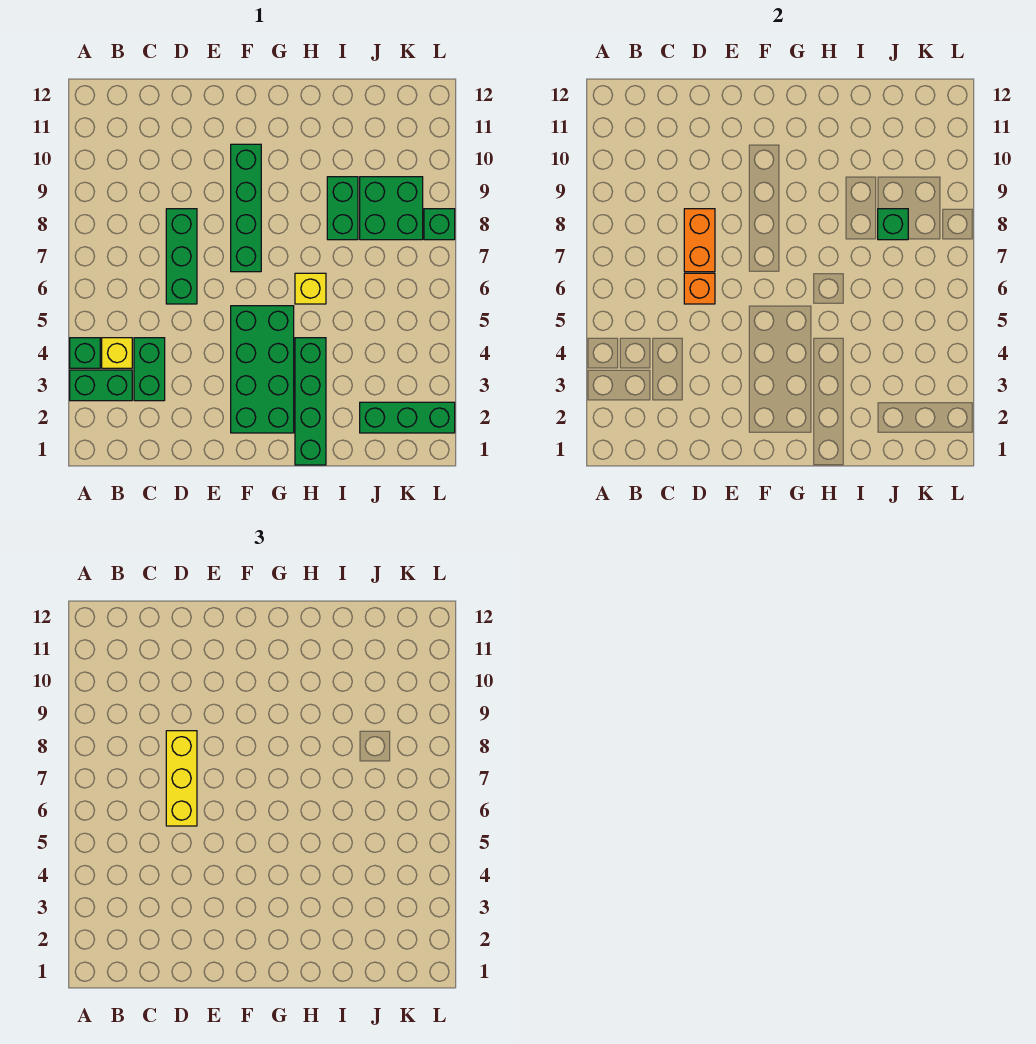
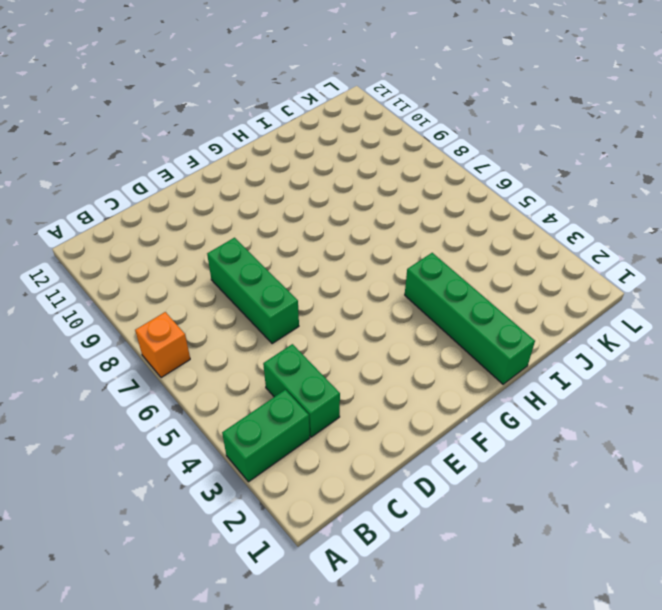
orange 1x1 brick [135,312,190,378] -> orange 1x1 brick moved to [684,273,715,304]
none -> green 1x1 brick [70,338,100,368]
none -> yellow 1x1 brick [102,338,132,368]
none -> green 2x4 brick [231,306,294,433]

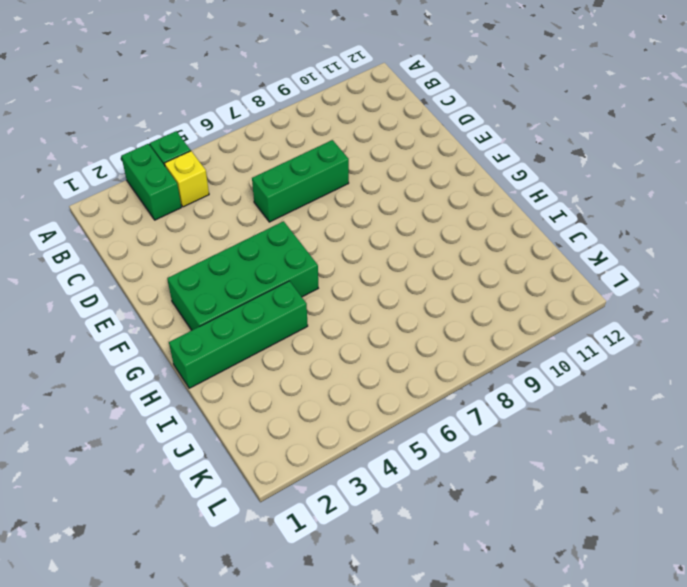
none -> green 1x2 brick [134,338,165,401]
none -> green 1x4 brick [231,144,261,272]
none -> yellow 1x1 brick [295,273,326,304]

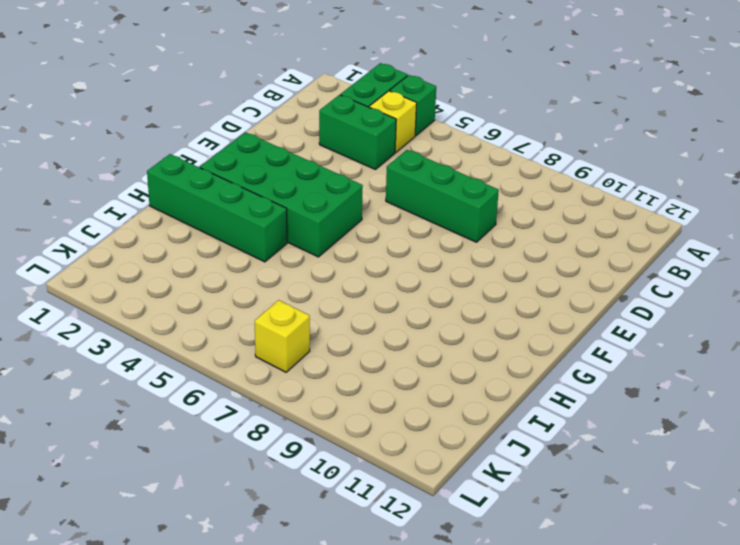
yellow 1x1 brick [255,300,310,372] -> yellow 1x1 brick moved to [295,273,326,304]
none -> green 1x4 brick [231,144,261,272]
none -> green 1x2 brick [327,177,358,240]
none -> green 1x3 brick [360,402,455,433]

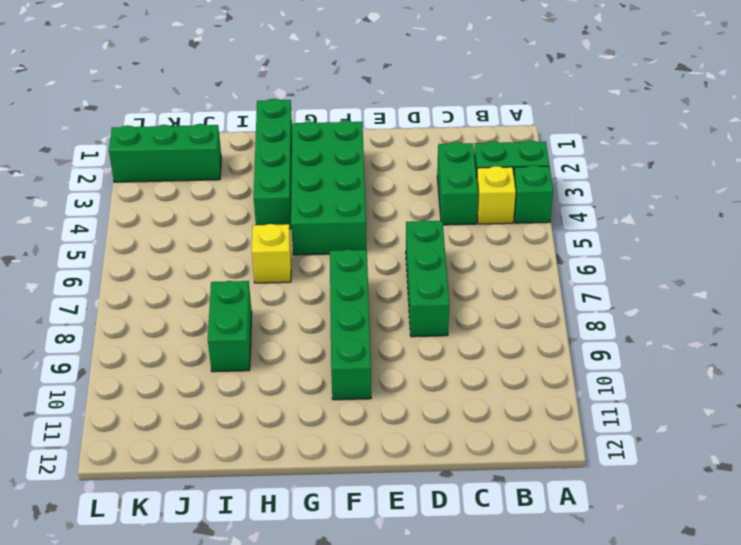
none -> green 2x2 brick [360,177,423,240]
none -> green 1x1 brick [424,209,455,240]
none -> orange 1x1 brick [684,273,715,304]

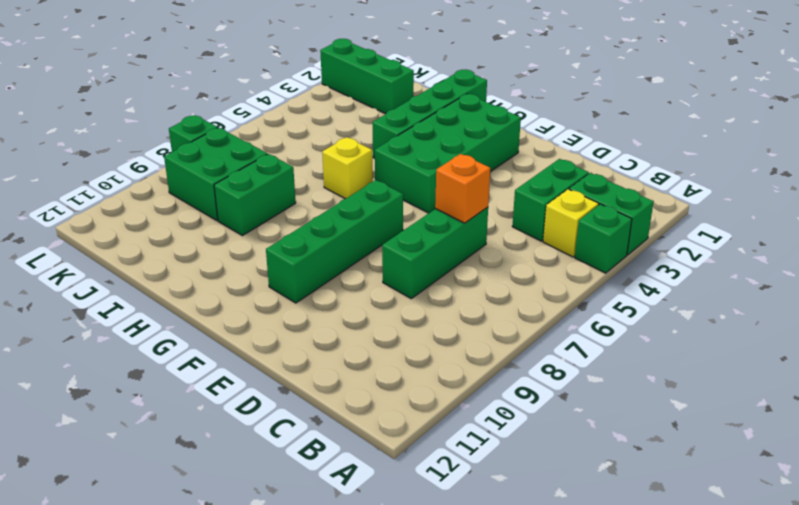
none -> orange 1x2 brick [684,209,715,272]
none -> green 1x1 brick [878,209,908,240]
none -> yellow 1x3 brick [166,731,197,826]

